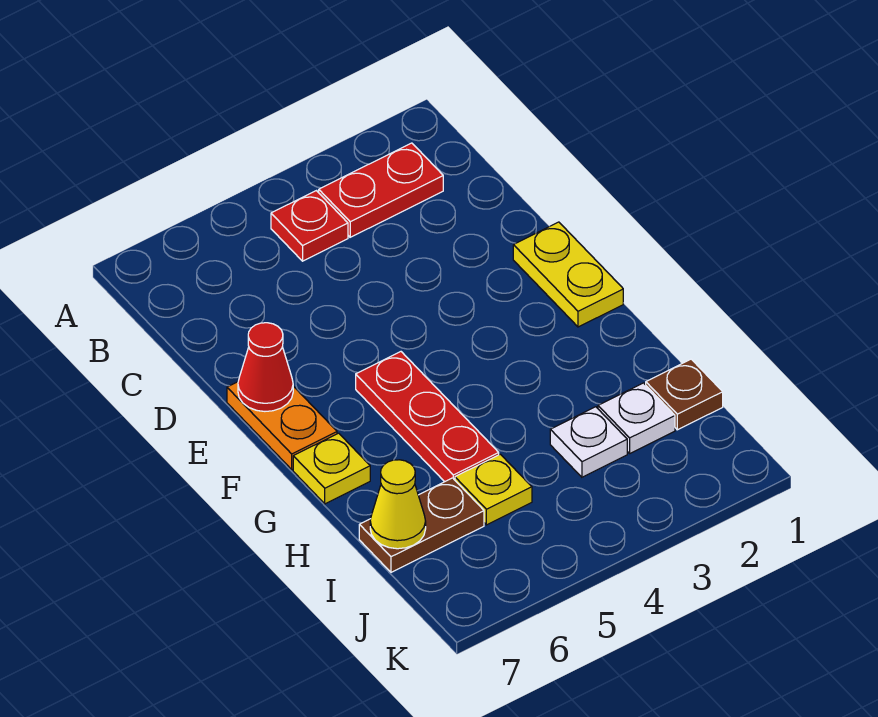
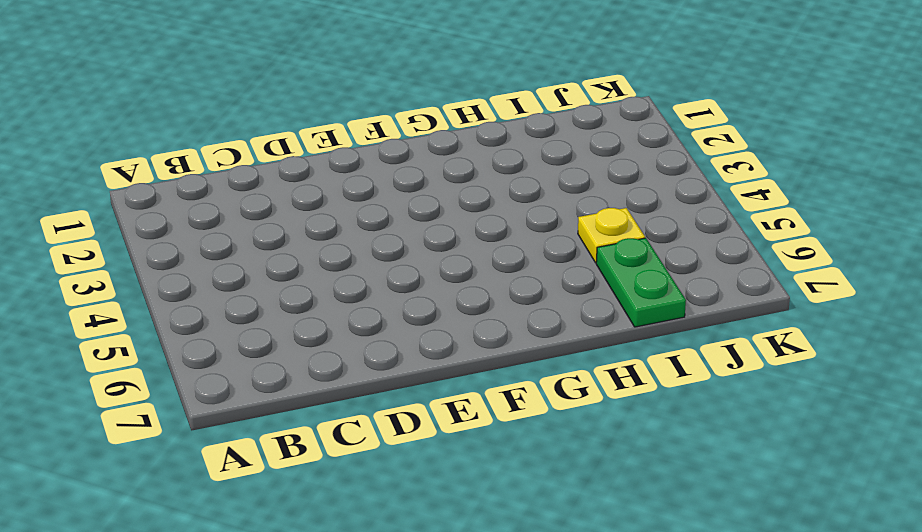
green 1x2 plate [596,238,686,327] -> brown 1x2 plate [359,478,484,572]
none -> red 1x2 plate [319,143,443,237]
none -> red 1x1 plate [271,191,348,261]
none -> yellow 1x2 plate [513,222,623,327]

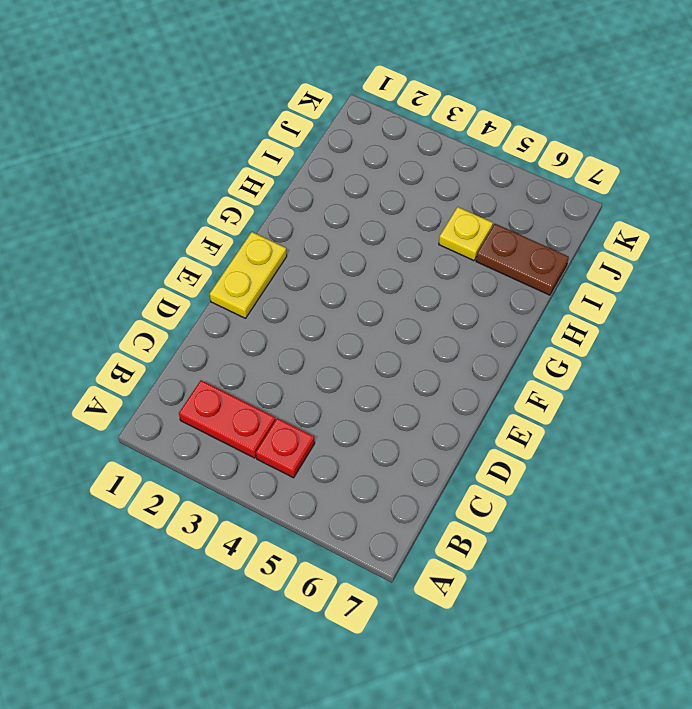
none -> orange 1x2 plate [227,382,337,469]
none -> red 1x3 plate [356,352,499,482]
none -> yellow 1x1 plate [293,433,370,504]

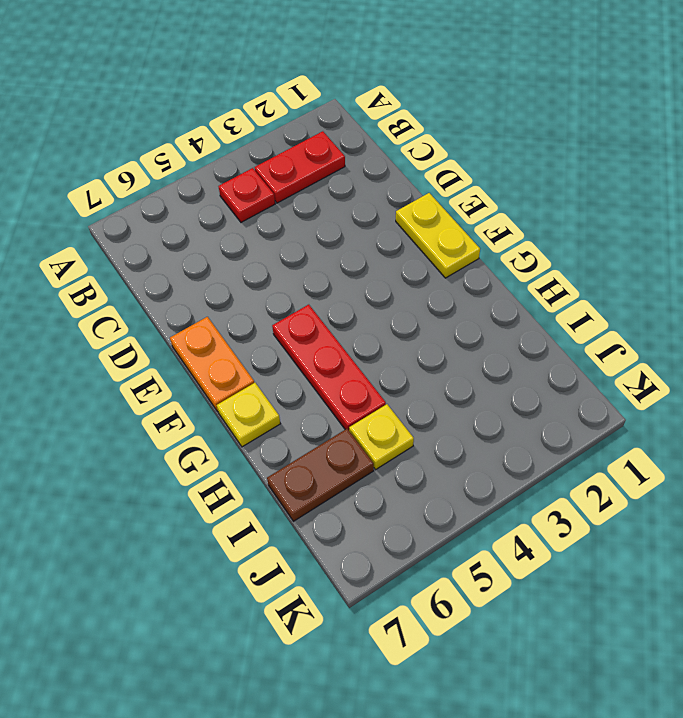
none -> brown 1x1 plate [646,359,723,430]
none -> white 1x1 plate [598,383,675,453]
none -> white 1x1 plate [550,407,627,477]

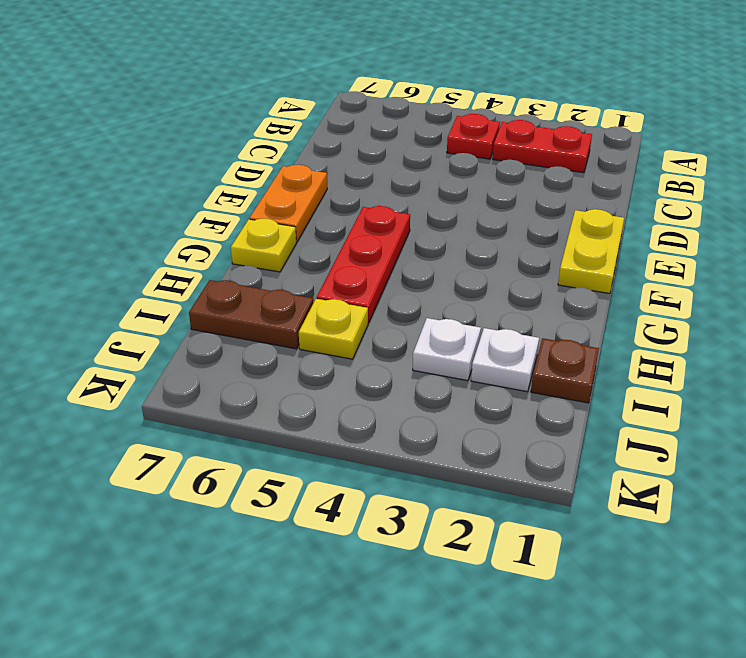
none -> red 1x1 cone [238,323,293,411]
none -> yellow 1x1 cone [370,460,426,549]

